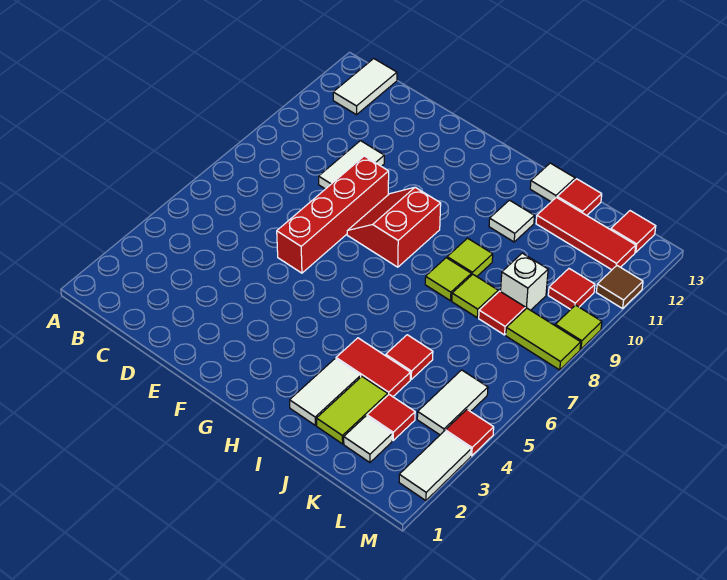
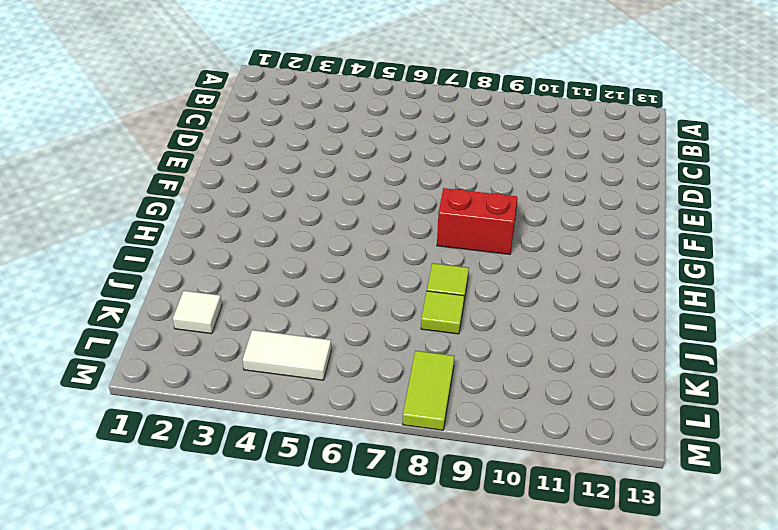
none -> white 1x2 tile [333,59,397,115]
none -> white 1x2 tile [319,141,384,189]
none -> red 1x4 brick [277,156,389,273]

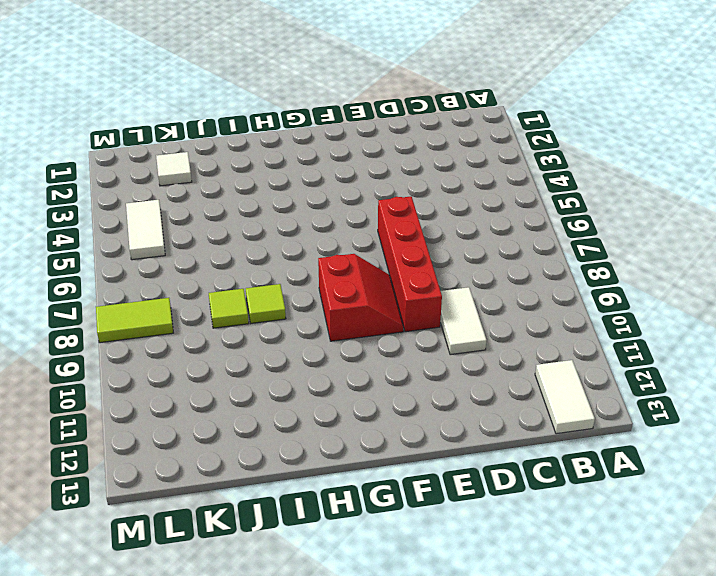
none -> white 1x2 tile [290,359,361,425]
none -> red 1x2 tile [336,338,410,397]
none -> lime 1x1 tile [447,238,493,277]

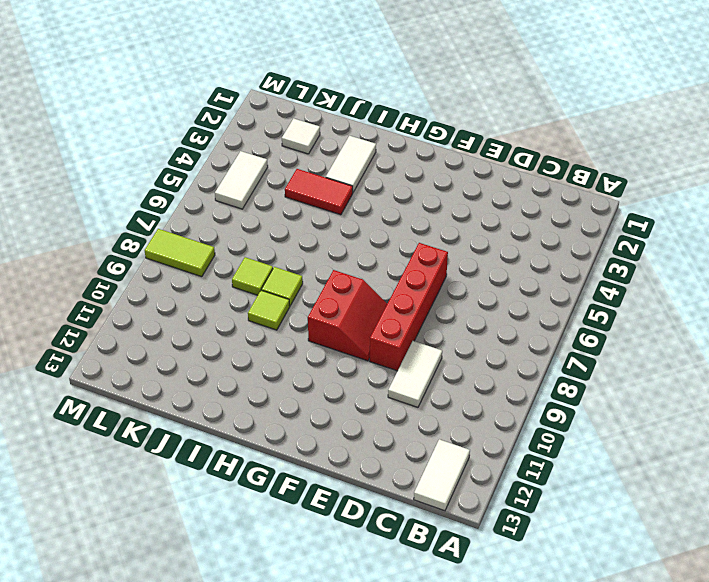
none -> white 1x1 tile [489,200,534,242]
none -> white 1x1 tile [530,163,575,202]
none -> lime 1x2 tile [317,377,388,444]

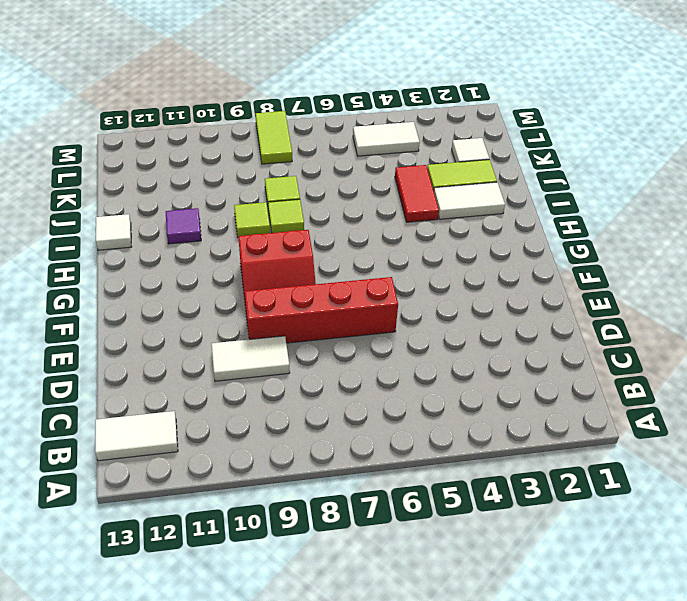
purple 1x1 tile [166,208,201,244] -> white 1x1 tile [489,200,534,242]
none -> red 1x1 tile [386,335,433,379]
none -> red 1x3 tile [536,197,636,270]
none -> red 1x1 tile [557,179,602,215]

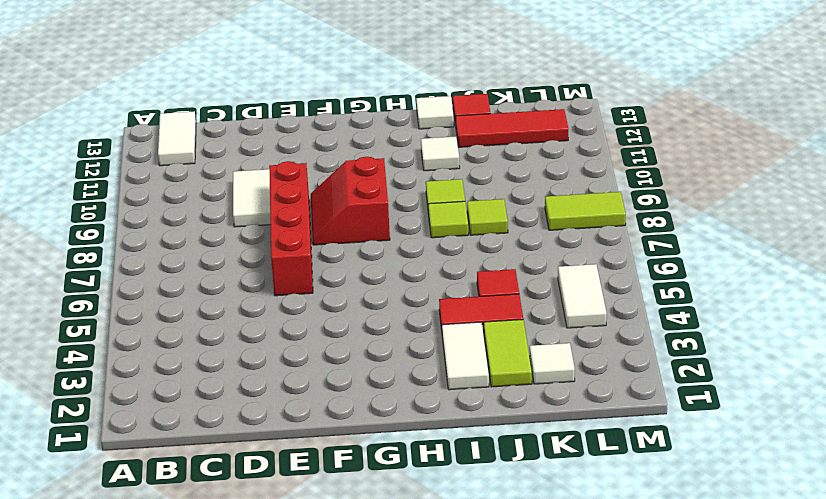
none -> red 1x1 tile [367,395,415,440]
none -> red 1x1 tile [479,291,525,335]
none -> white 1x1 brick [501,253,548,310]

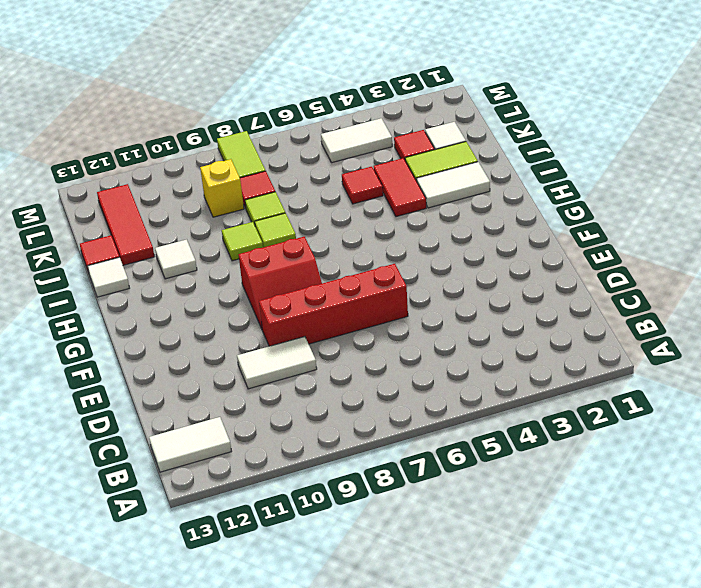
yellow 1x1 brick [200,159,244,217] -> white 1x1 brick [501,253,548,310]
none -> red 1x1 tile [548,269,595,309]
none -> red 1x1 tile [611,211,656,252]
none -> white 1x2 tile [399,431,471,501]

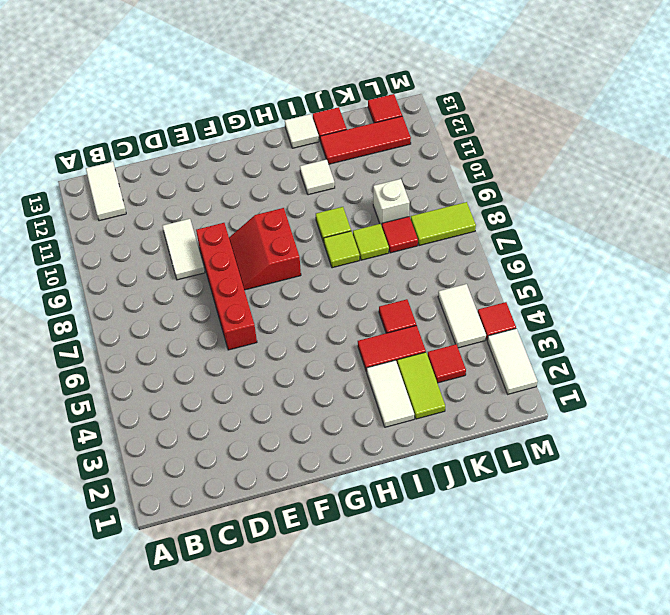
none -> white 1x1 tile [344,416,392,462]
none -> red 1x1 tile [548,269,595,309]
none -> lime 1x1 tile [555,305,602,349]

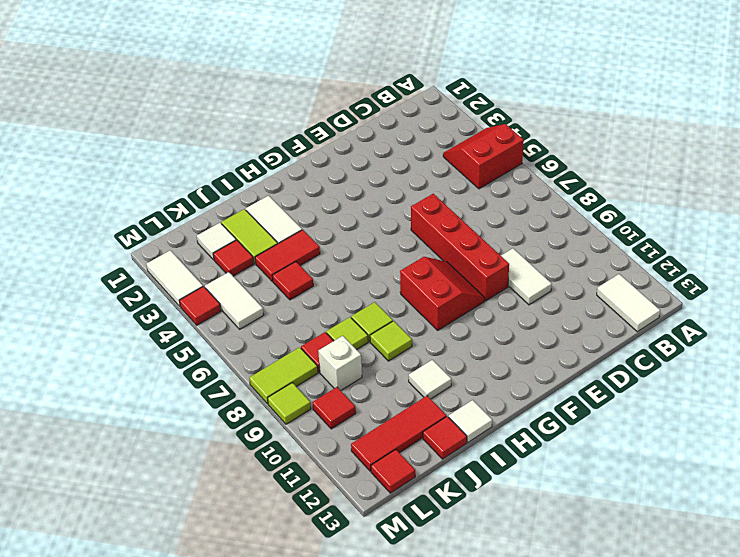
red 2x2 slope [443,124,524,189] -> none
none -> brown 1x1 tile [596,266,643,309]

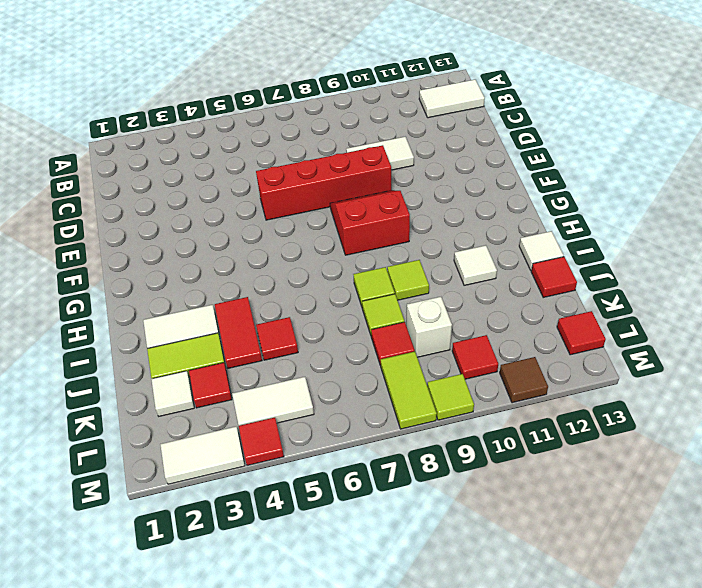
none -> red 1x3 tile [536,197,636,270]

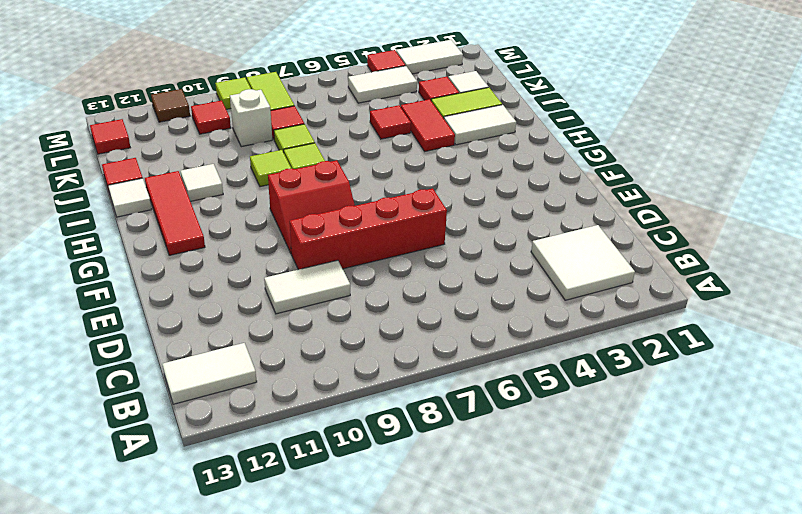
white 2x2 tile [531,225,635,300] -> none
red 1x3 tile [145,171,205,255] -> red 1x3 tile moved to [536,197,636,270]

